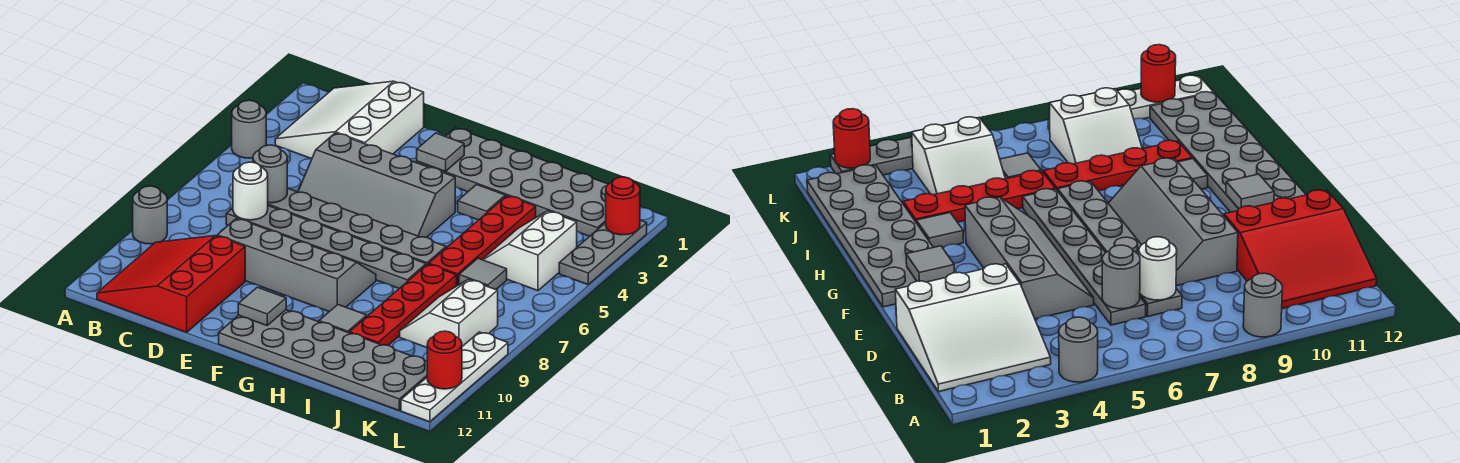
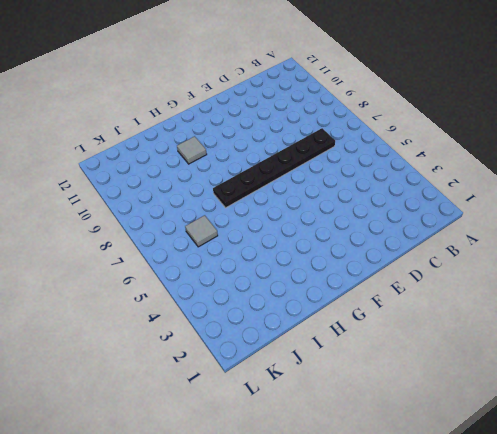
black 1x6 plate [213,128,335,208] -> grey 1x6 plate [226,206,426,289]
none -> grey 1x1 round brick [232,100,266,158]
none -> grey 1x1 round brick [133,186,167,244]
none -> white 3x3 slope [275,81,424,159]

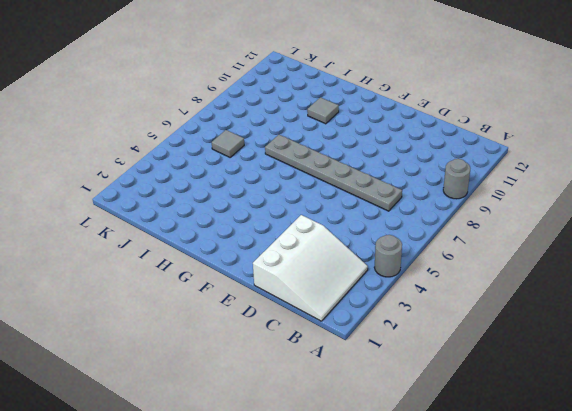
none -> red 3x3 slope [97,236,245,332]
none -> grey 1x6 plate [268,188,446,265]
none -> grey 2x4 slope [298,133,455,238]

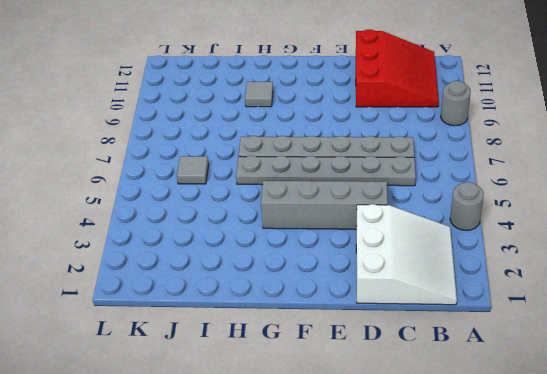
none -> grey 2x4 slope [217,218,376,312]
none -> grey 2x6 plate [417,128,608,236]
none -> grey 2x6 plate [219,310,427,410]

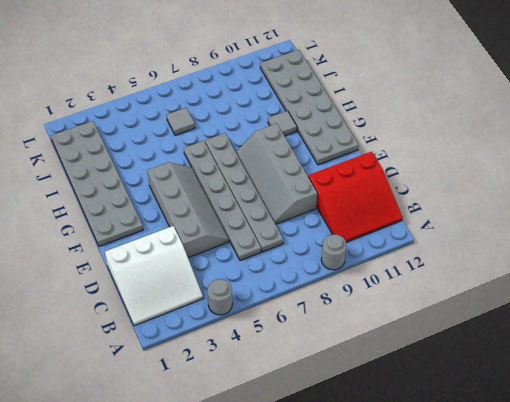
none -> grey 1x1 tile [458,185,505,220]
none -> red 1x4 plate [429,196,536,286]
none -> red 1x4 plate [349,264,457,345]

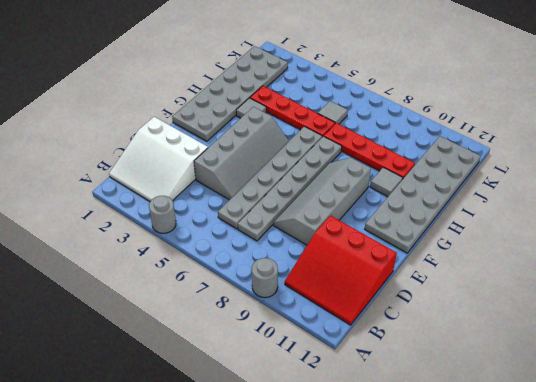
none -> white 2x2 slope [482,211,577,291]
none -> white 2x2 slope [400,280,498,347]
none -> grey 1x3 plate [559,220,647,285]

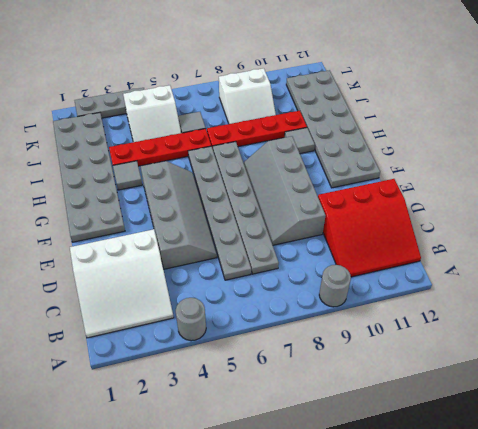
none -> white 1x4 plate [401,332,508,422]
none -> grey 1x1 round brick [253,145,287,203]
none -> white 1x1 round brick [233,162,268,220]

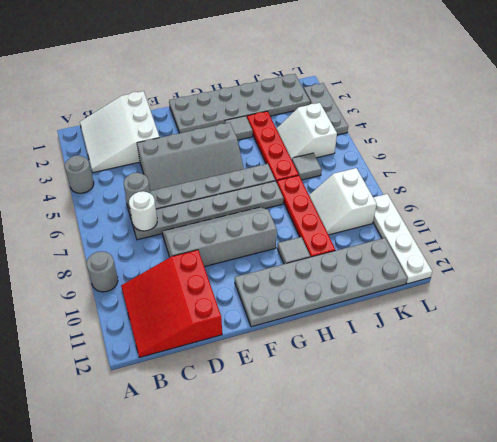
none -> grey 1x1 tile [417,133,464,171]
none -> grey 1x1 tile [238,287,286,325]
none -> red 1x1 round brick [606,177,640,235]

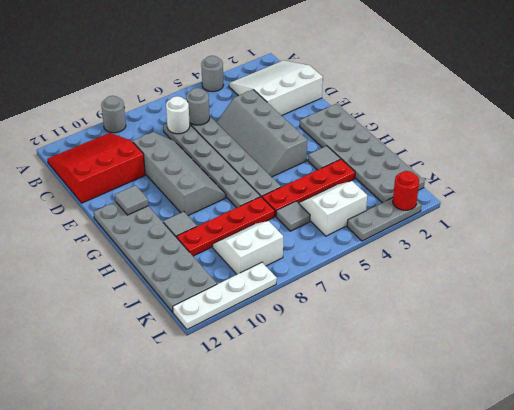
none -> grey 1x1 tile [417,133,464,171]
none -> red 1x1 round brick [427,331,462,389]

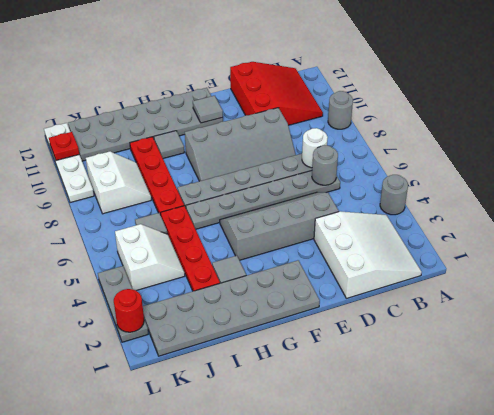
red 1x1 plate [49,132,79,160] -> red 1x1 round brick [427,331,462,389]
none -> grey 1x1 tile [417,133,464,171]

